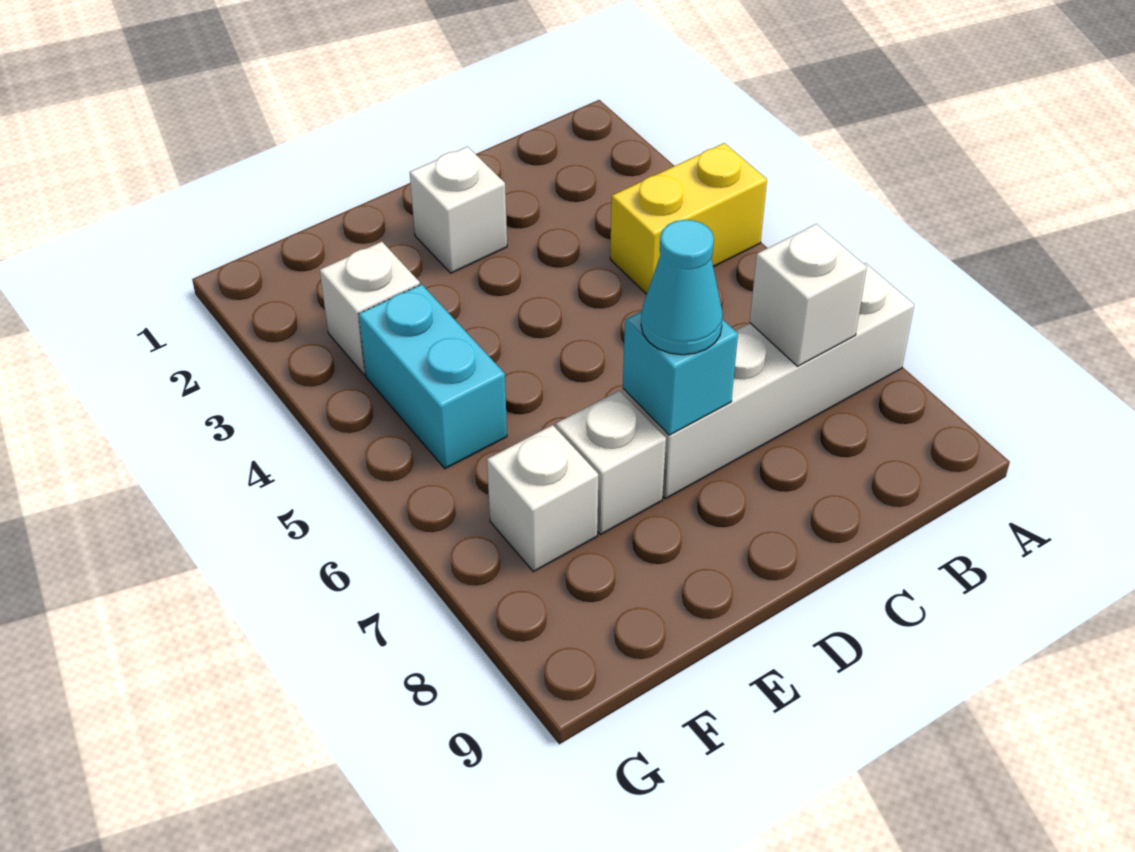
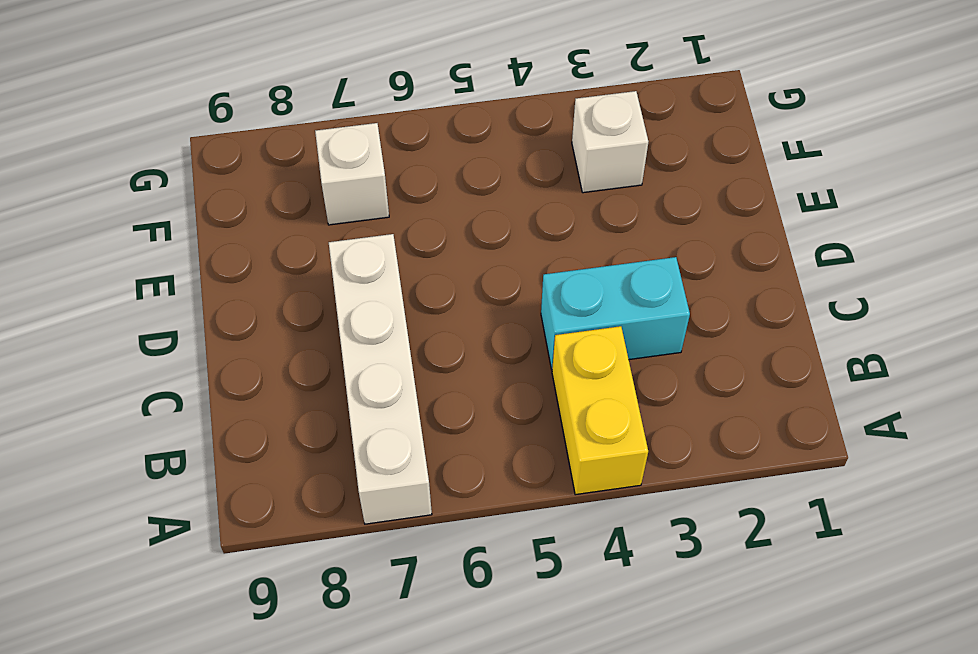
cyan 1x2 brick [541,257,690,370] -> cyan 1x2 brick moved to [359,284,507,469]
none -> white 1x1 brick [410,147,507,273]
none -> white 1x1 brick [556,390,666,535]

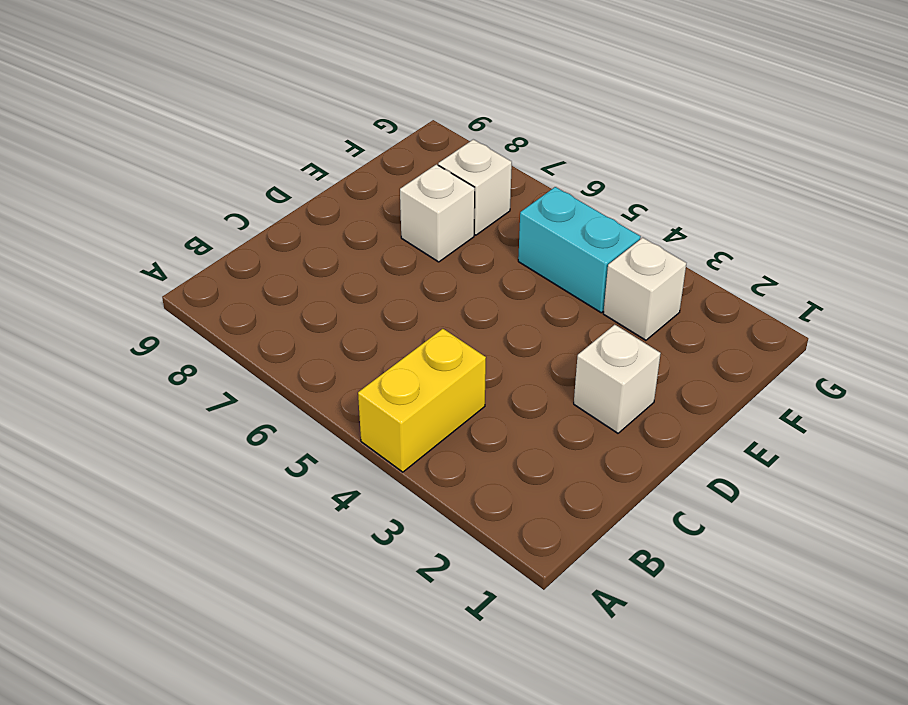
none -> white 1x4 brick [623,263,914,499]
none -> white 1x1 brick [750,224,867,366]

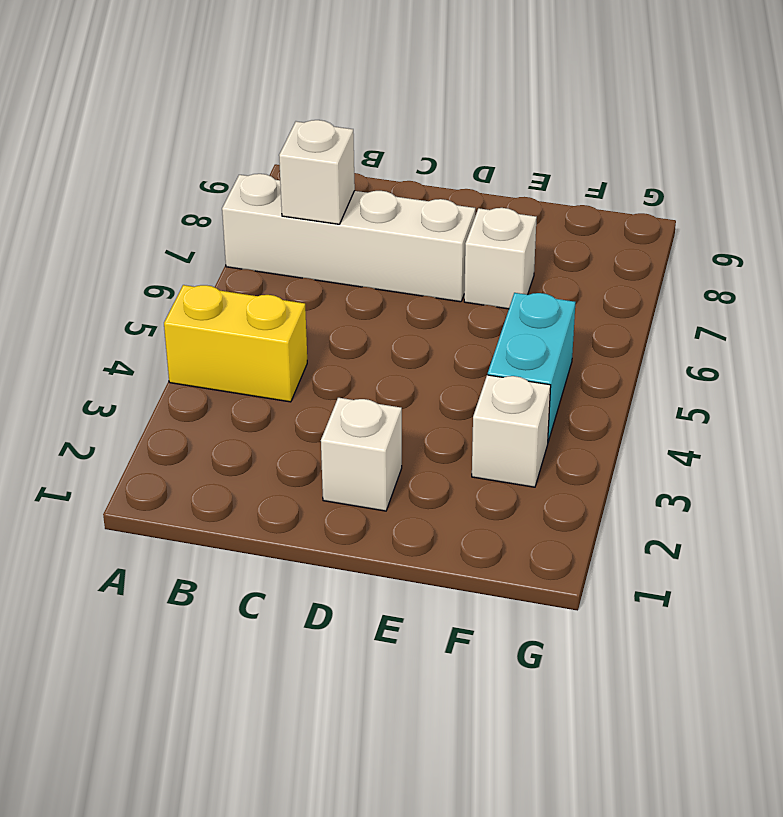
none -> white 1x1 brick [487,425,598,572]
none -> cyan 1x1 brick [623,311,738,435]

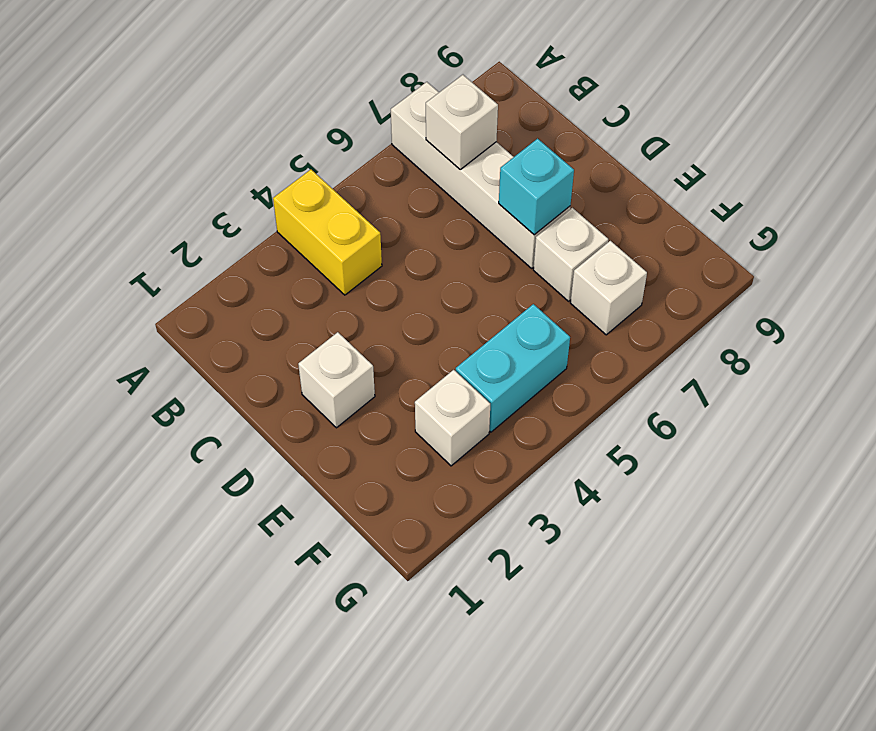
none -> cyan 1x1 cone [641,220,723,355]

